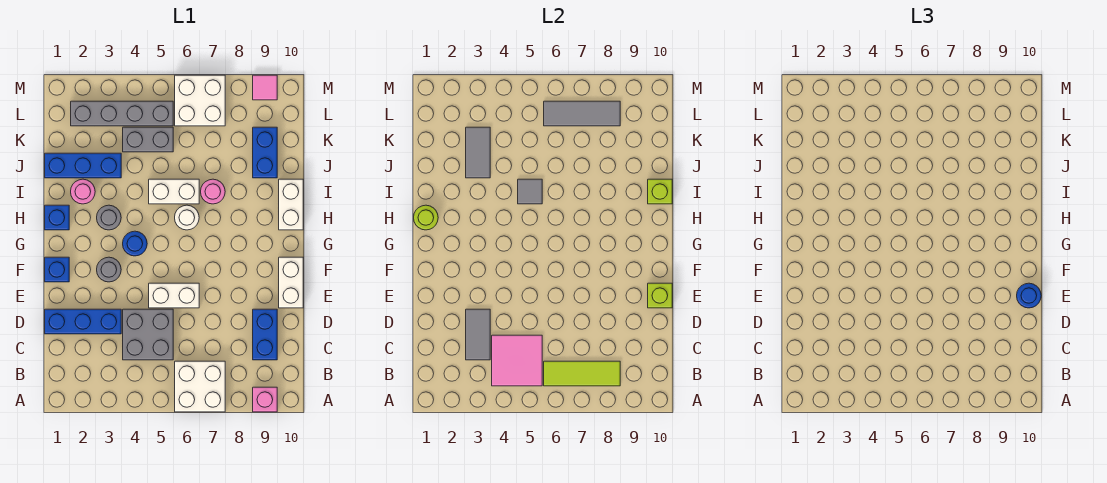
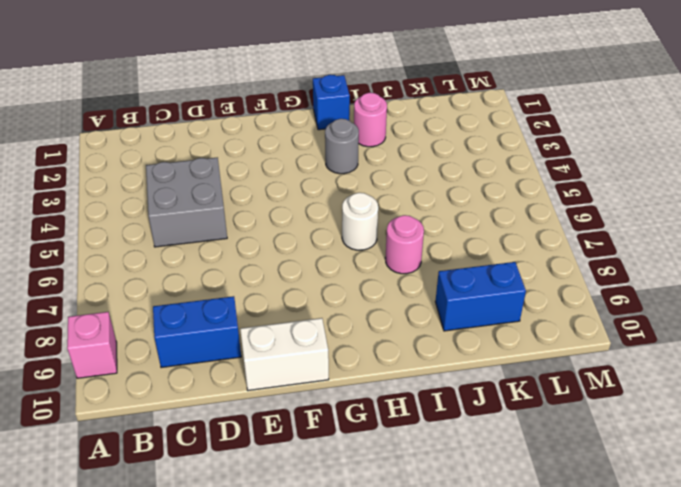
none -> white 2x2 brick [175,361,225,412]
none -> blue 1x3 brick [45,309,121,334]
none -> white 1x2 brick [149,283,199,308]
none -> blue 1x1 brick [45,257,69,282]

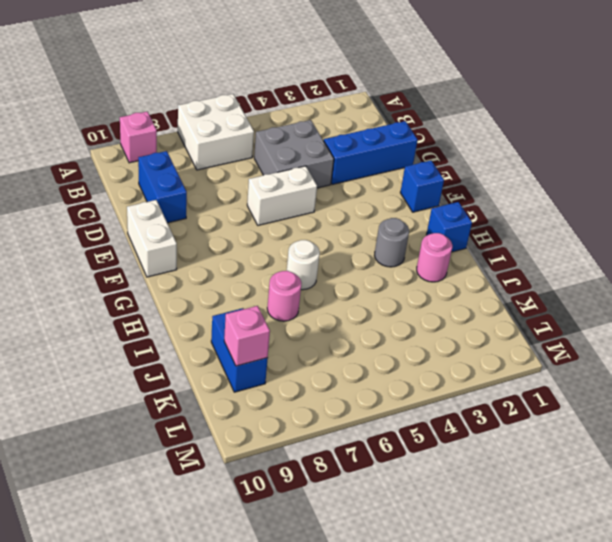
pink 1x1 brick [224,306,270,366] -> none
none -> grey 1x1 round brick [97,257,121,282]
none -> blue 1x1 round brick [123,231,147,256]
none -> white 1x2 brick [279,179,303,230]
none -> white 1x2 brick [149,179,199,204]

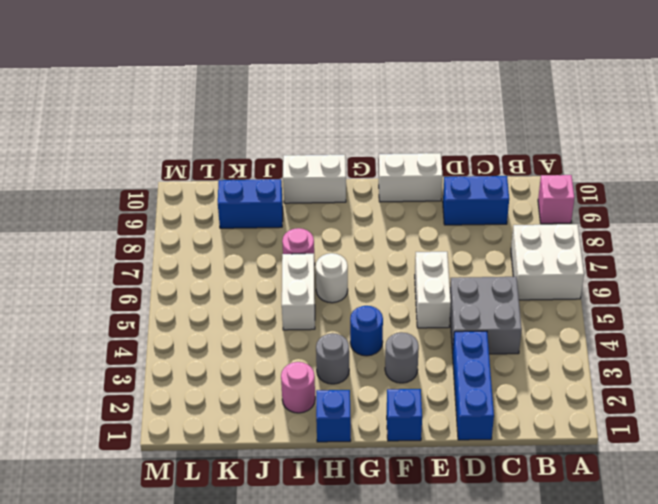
none -> blue 1x3 brick [45,153,121,178]
none -> grey 1x2 brick [123,127,173,152]
none -> grey 1x4 brick [71,101,173,126]
none -> white 2x2 brick [175,75,225,126]

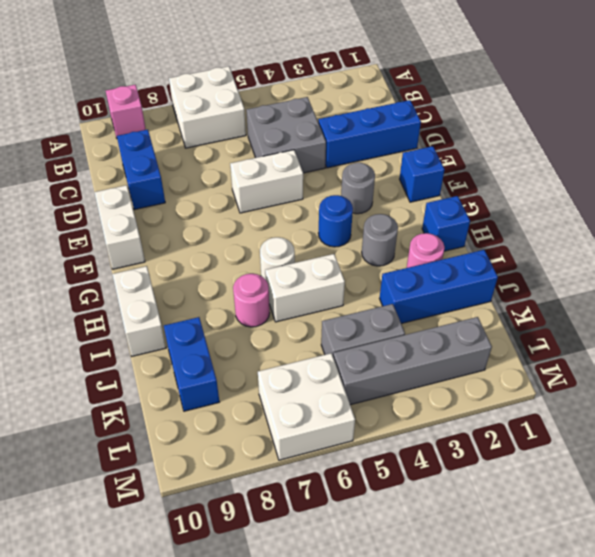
none -> pink 1x1 tile [253,75,277,100]
none -> pink 2x2 tile [492,335,542,386]
none -> lime 1x3 tile [544,361,620,386]
none -> grey 1x2 tile [466,309,490,360]

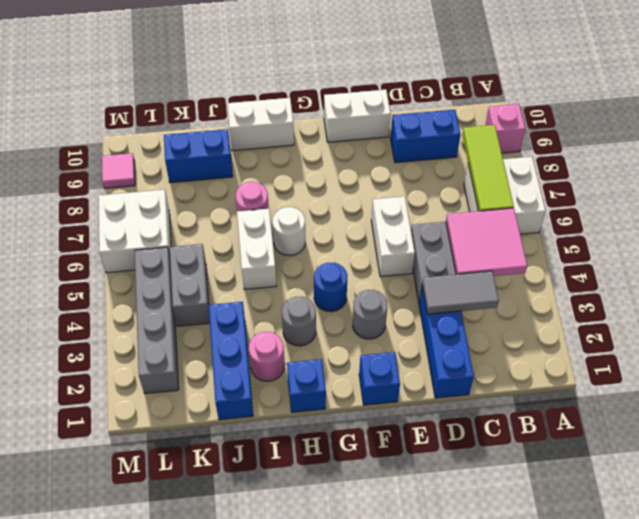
none -> lime 1x1 brick [648,283,672,308]
none -> lime 1x1 round brick [414,205,438,230]
none -> grey 1x1 tile [518,179,542,204]
none -> lime 1x1 brick [648,179,672,204]

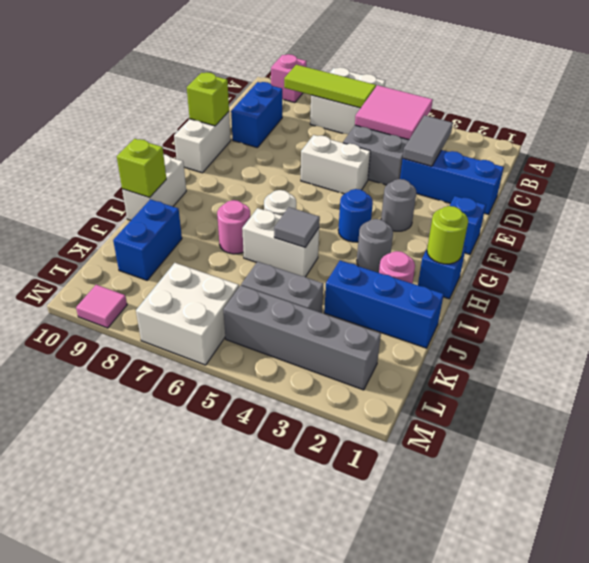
none -> grey 1x2 tile [466,127,490,178]
none -> grey 1x3 tile [544,101,620,126]
none -> blue 1x1 round brick [1017,283,1041,308]

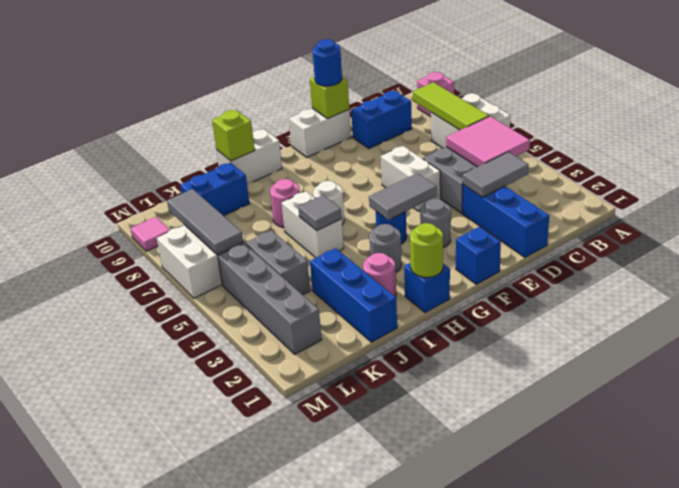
grey 1x2 tile [369,173,437,220] -> grey 1x2 tile moved to [466,127,490,178]

